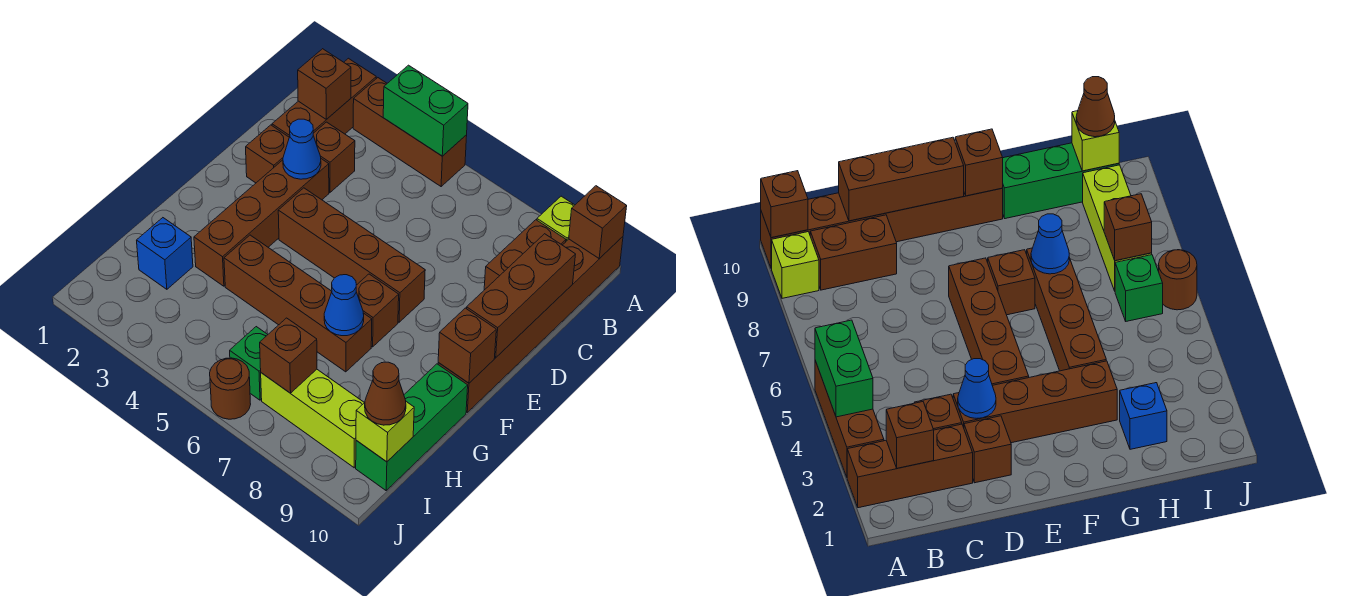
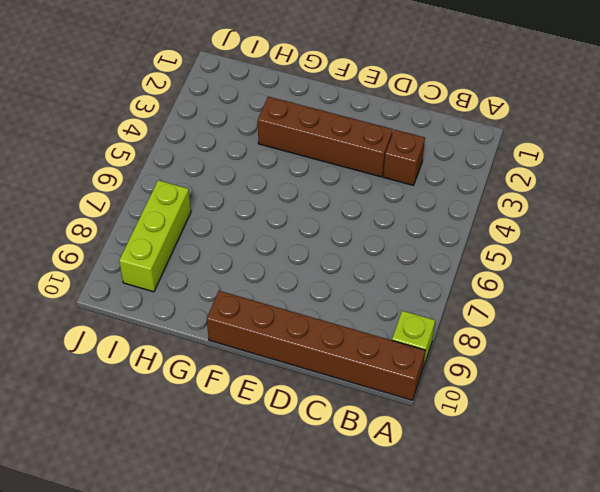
none -> brown 1x3 brick [272,58,376,137]
none -> brown 1x3 brick [353,78,467,186]
none -> brown 1x2 brick [484,220,566,290]

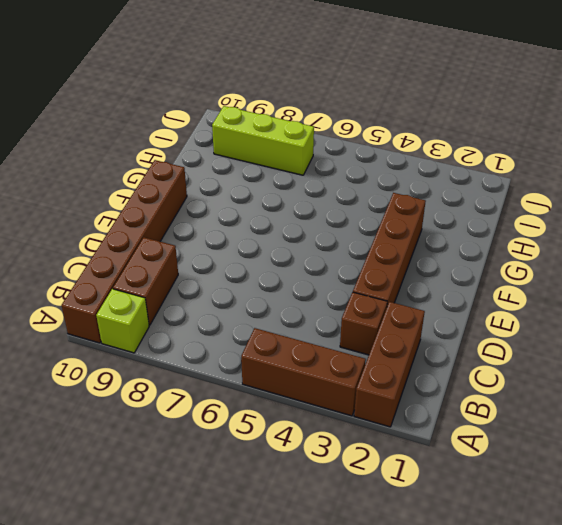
none -> brown 1x1 brick [246,125,289,183]
none -> brown 1x4 brick [278,188,425,322]
none -> brown 1x1 brick [356,274,399,347]

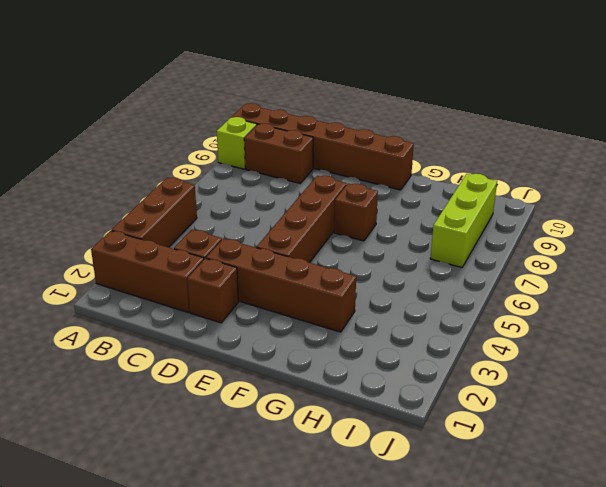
none -> brown 1x4 brick [224,235,372,372]
none -> green 1x3 brick [356,364,468,490]
none -> blue 1x1 brick [137,218,193,289]

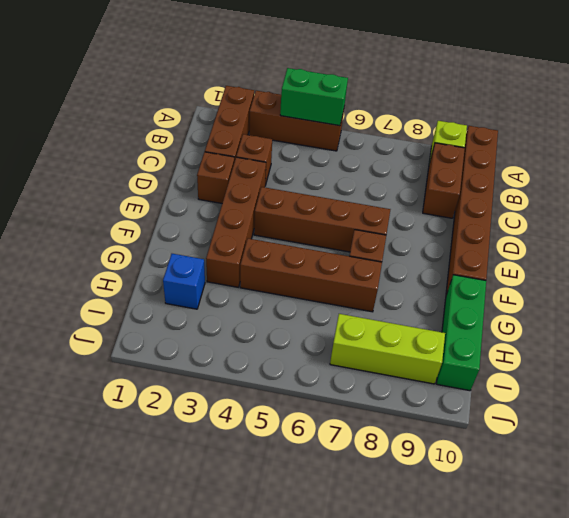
none -> green 1x1 brick [230,327,268,400]
none -> brown 1x1 round brick [210,358,251,419]
none -> brown 1x1 brick [569,186,627,259]

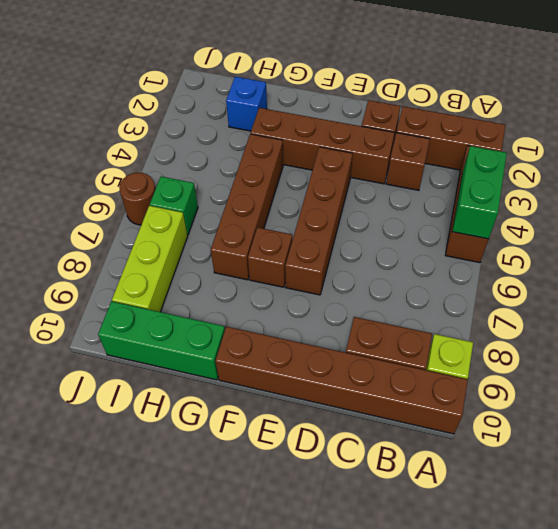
none -> brown 1x1 brick [569,186,627,259]
none -> brown 1x1 brick [298,49,351,119]
none -> brown 1x3 brick [467,234,576,357]

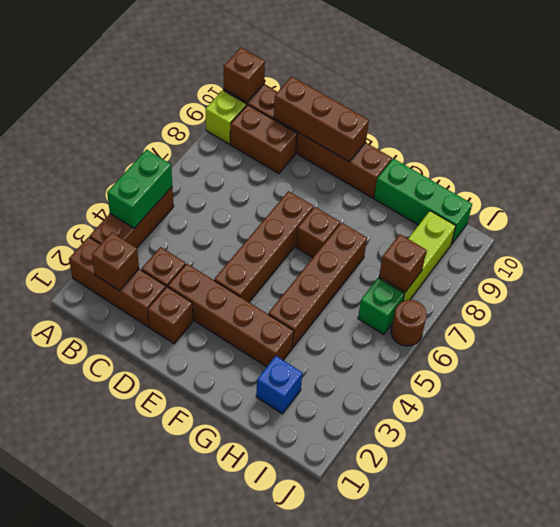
none -> blue 1x1 cone [283,119,321,179]
none -> brown 1x1 brick [438,308,496,383]
none -> blue 1x1 cone [324,275,364,336]

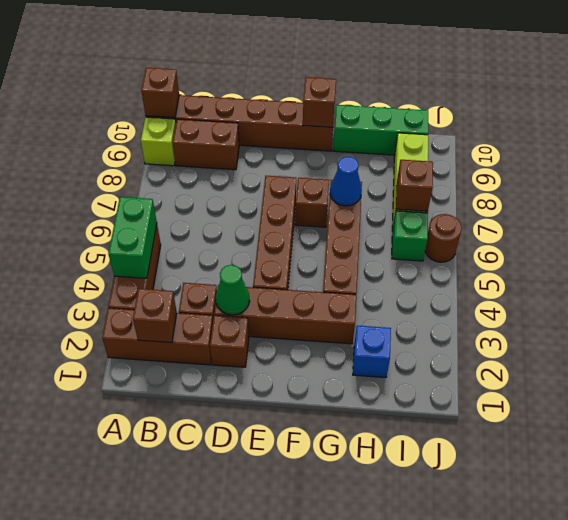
green 1x1 cone [216,265,250,315] -> blue 1x1 cone [283,119,321,179]
none -> brown 1x3 brick [467,234,576,357]
none -> lime 1x1 brick [356,402,414,462]
none -> brown 1x1 cone [365,362,406,425]

